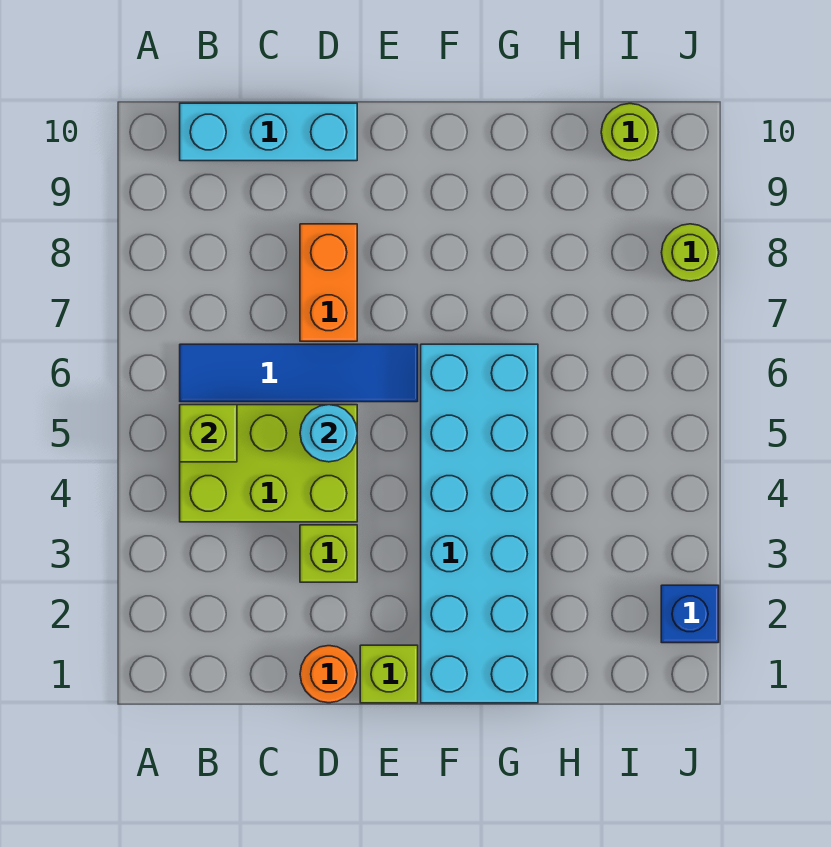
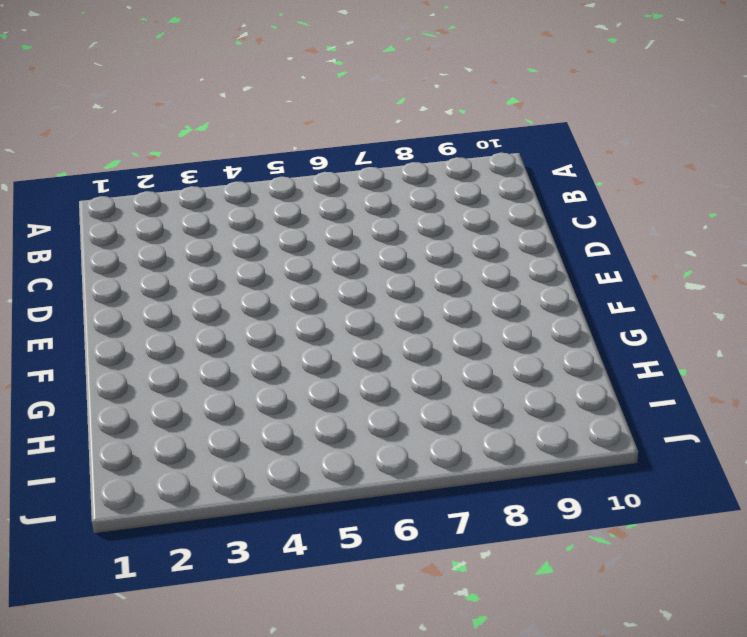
none -> lime 2x3 brick [180,405,357,522]
none -> blue 1x4 tile [180,344,418,402]
none -> cyan 1x3 brick [180,103,357,161]

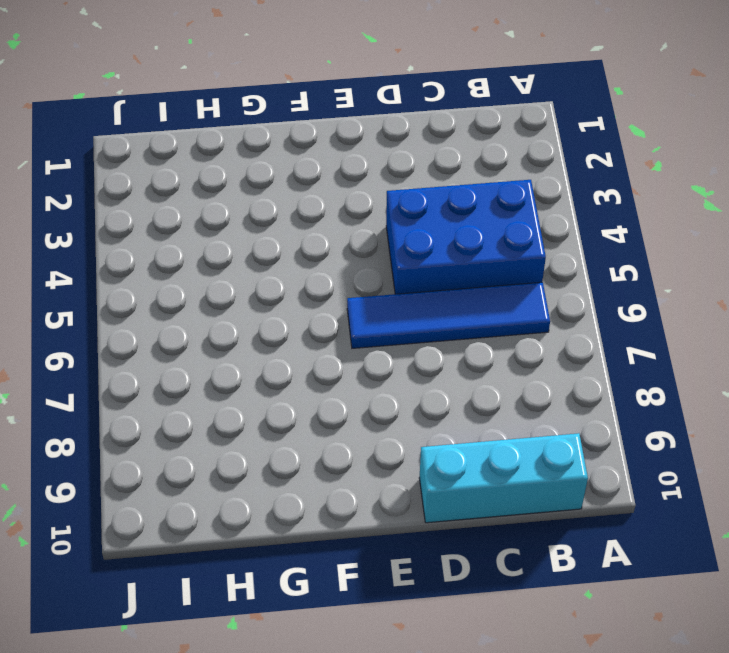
blue 2x3 brick [386,180,546,294] -> lime 2x3 brick [180,405,357,522]
none -> orange 1x1 round brick [300,646,357,703]
none -> lime 1x1 brick [300,525,357,582]
none -> orange 1x2 brick [300,224,357,341]

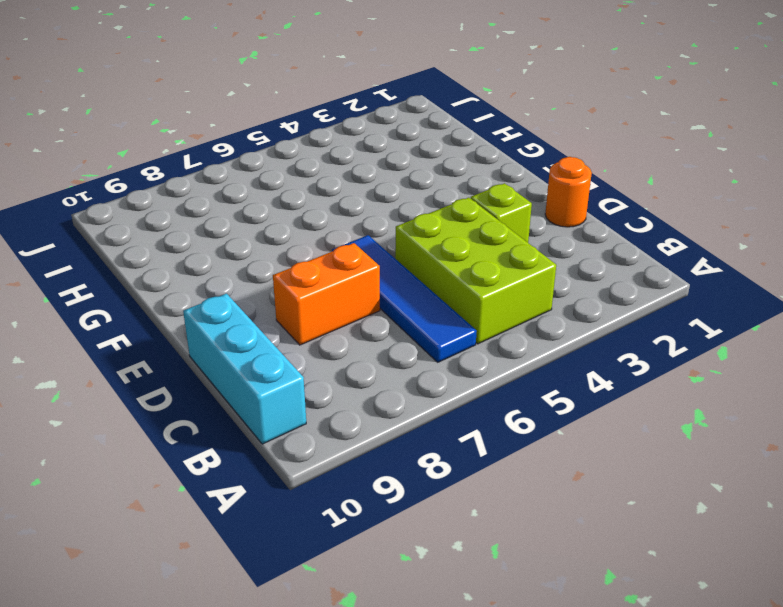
none -> lime 1x1 brick [360,645,418,703]
none -> cyan 2x6 brick [421,344,538,703]
none -> lime 1x1 round brick [601,104,659,161]

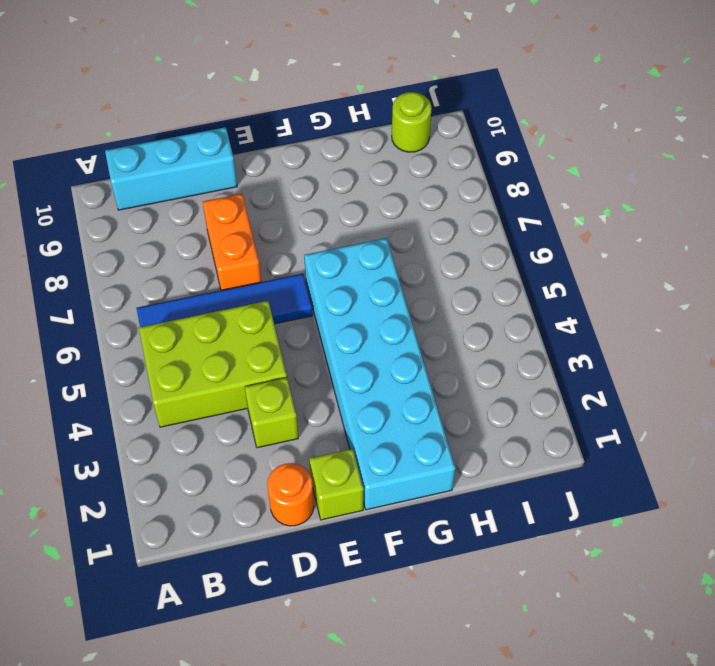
none -> blue 1x1 brick [661,585,719,643]
none -> lime 1x1 round brick [662,224,719,281]
none -> lime 1x1 brick [180,405,237,462]

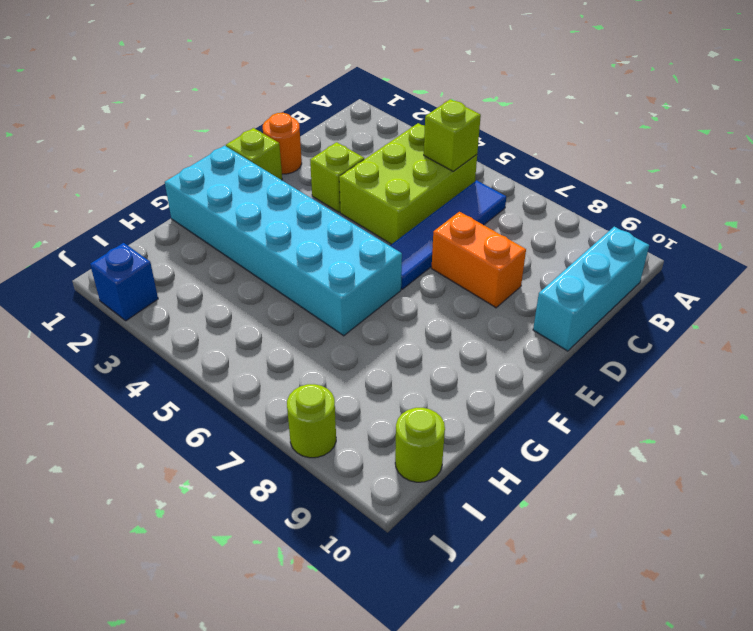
none -> cyan 1x1 round brick [300,405,357,462]

